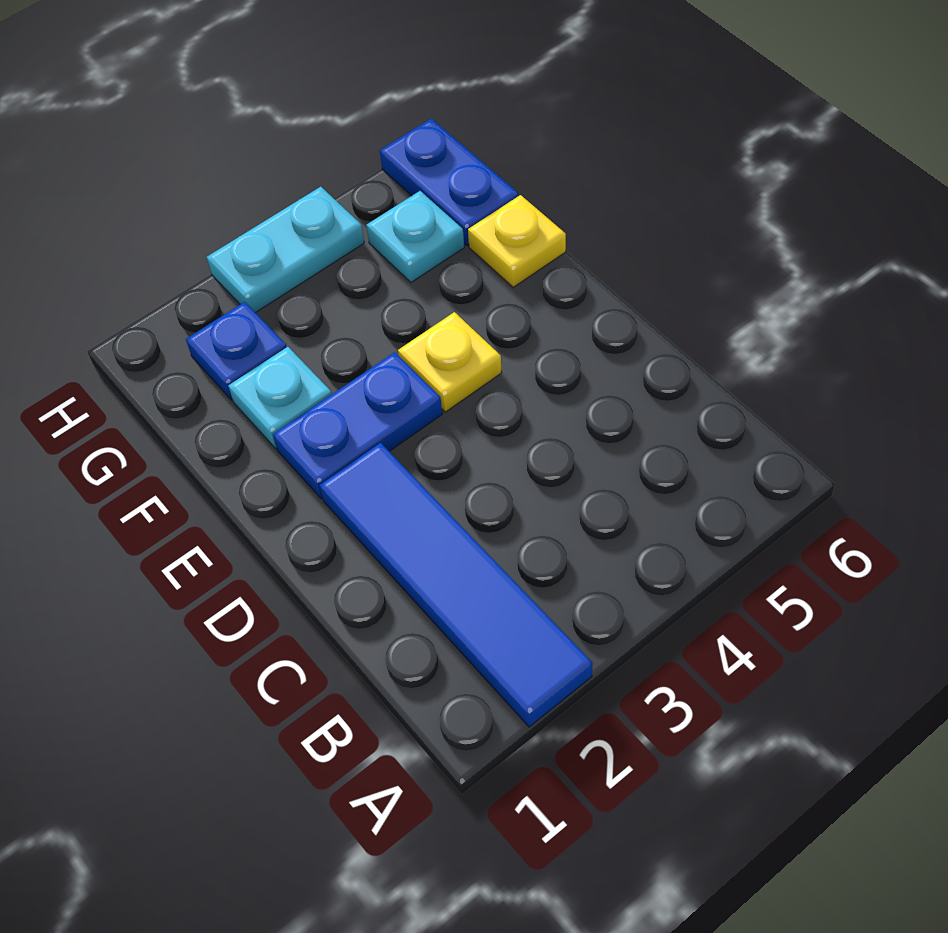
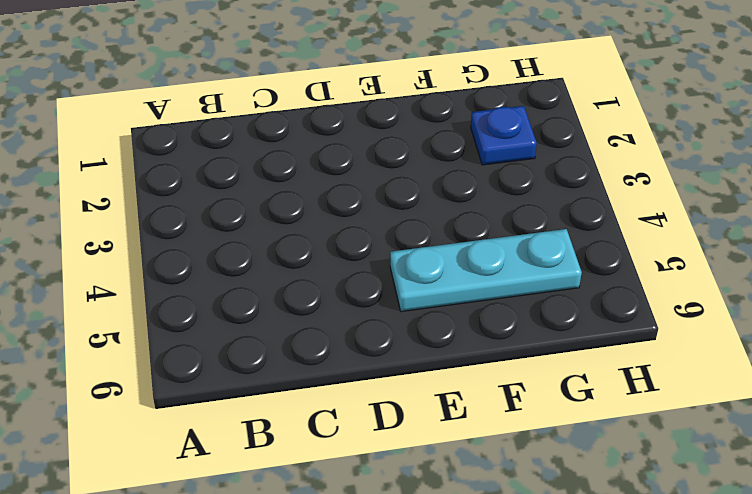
cyan 1x3 plate [390,229,582,312] -> cyan 1x1 plate [366,191,464,282]
none -> blue 1x4 tile [320,443,593,727]
none -> blue 1x2 plate [273,352,442,499]

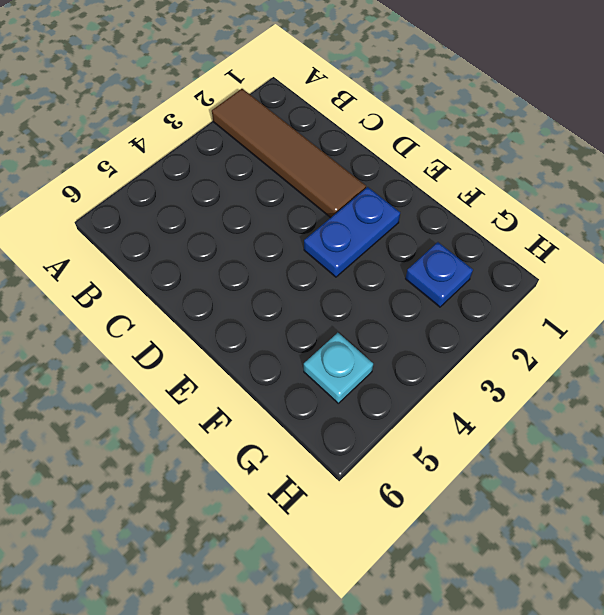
brown 1x4 tile [212,89,366,218] -> blue 1x4 tile [320,443,593,727]
none -> yellow 1x1 plate [398,312,502,412]
none -> cyan 1x1 plate [228,347,332,448]

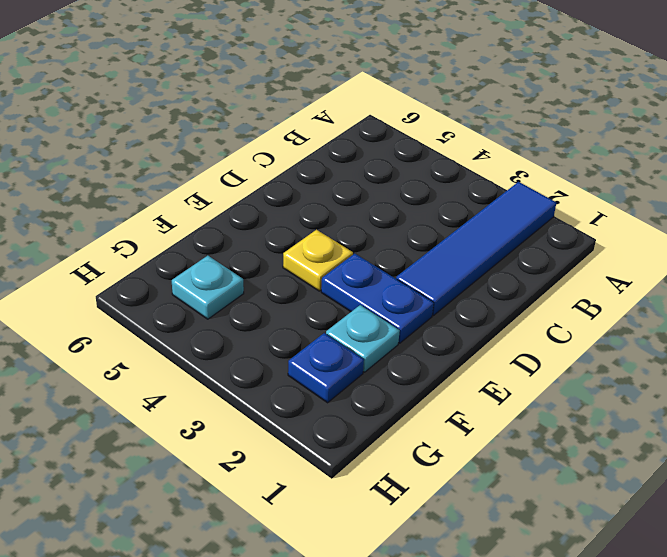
none -> yellow 1x1 plate [468,195,566,287]
none -> blue 1x2 plate [380,119,518,246]

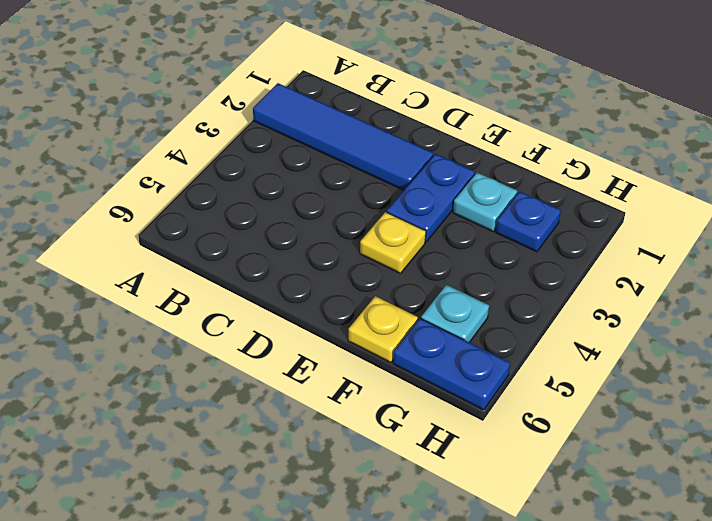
none -> cyan 1x2 plate [207,187,364,313]

